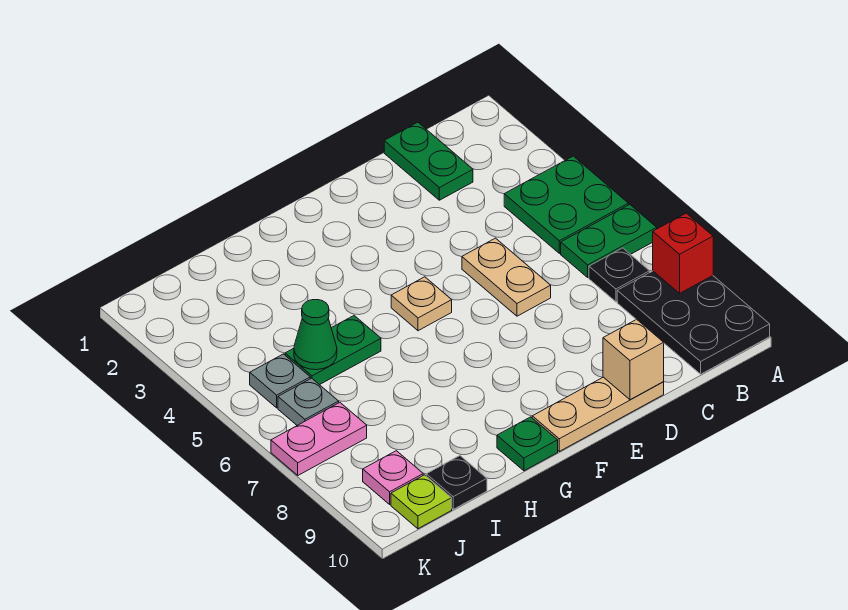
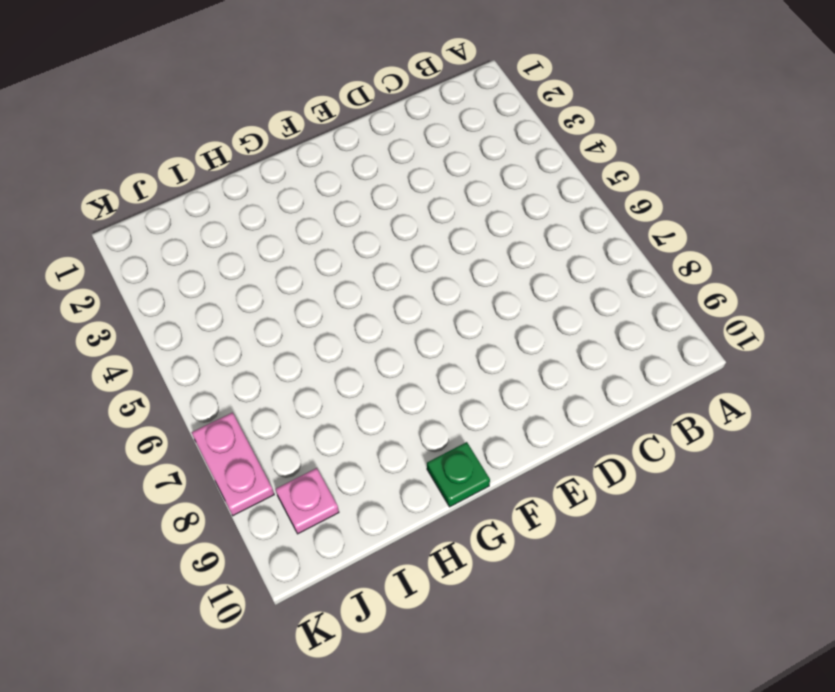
pink 1x2 plate [192,413,274,516] -> pink 1x2 plate turned to [271,402,367,475]
none -> green 2x2 plate [504,156,628,253]
none -> green 1x2 plate [561,205,657,277]
none -> black 2x3 plate [617,271,770,374]

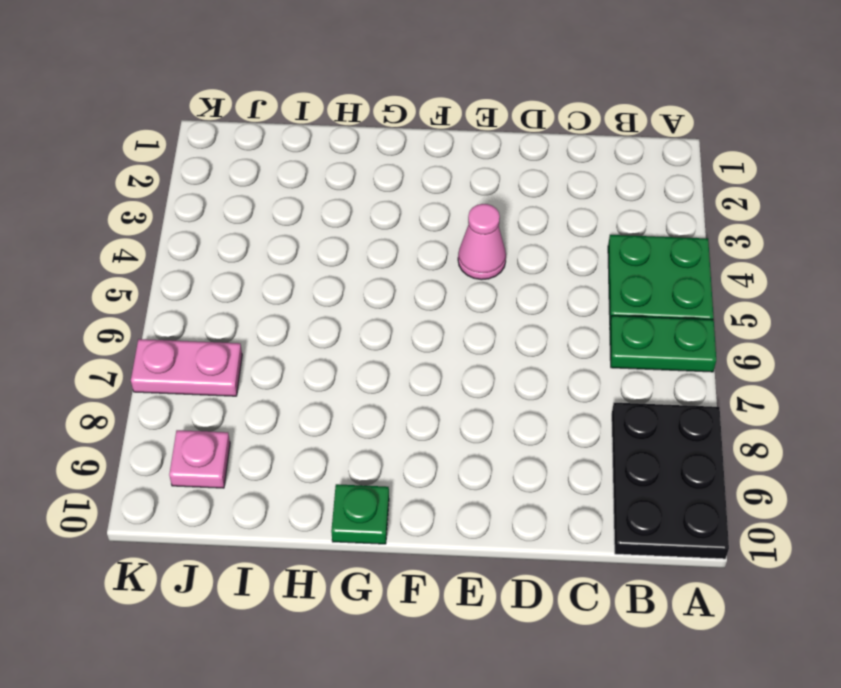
pink 1x1 cone [458,204,506,280] -> none
none -> black 1x1 plate [589,248,650,302]
none -> green 1x2 plate [384,122,473,200]
none -> tan 1x2 plate [462,238,551,316]

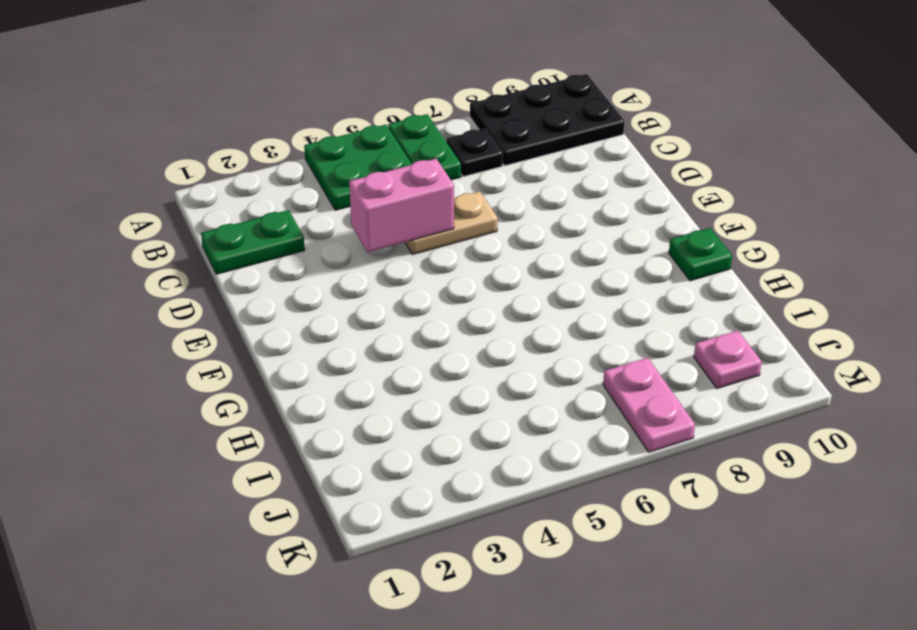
pink 1x2 brick [349,159,454,252] -> none
none -> tan 1x3 plate [532,377,664,451]
none -> tan 1x1 plate [391,277,452,331]
none -> green 1x2 plate [285,316,381,385]

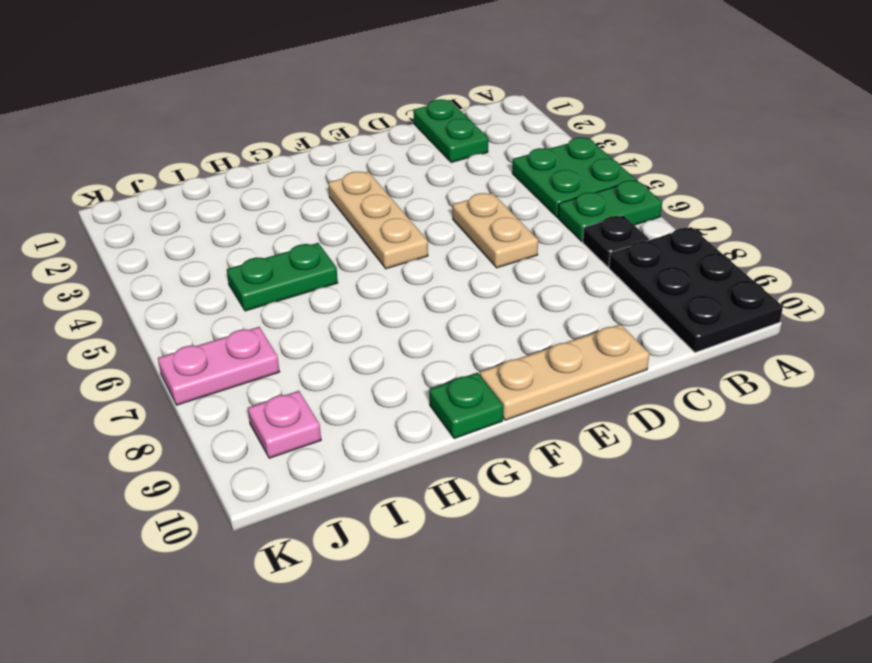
tan 1x3 plate [328,171,428,269] -> tan 1x1 plate [391,277,452,331]
none -> black 1x1 plate [426,456,487,509]
none -> grey 1x1 plate [250,354,310,408]
none -> grey 1x1 plate [278,378,339,425]

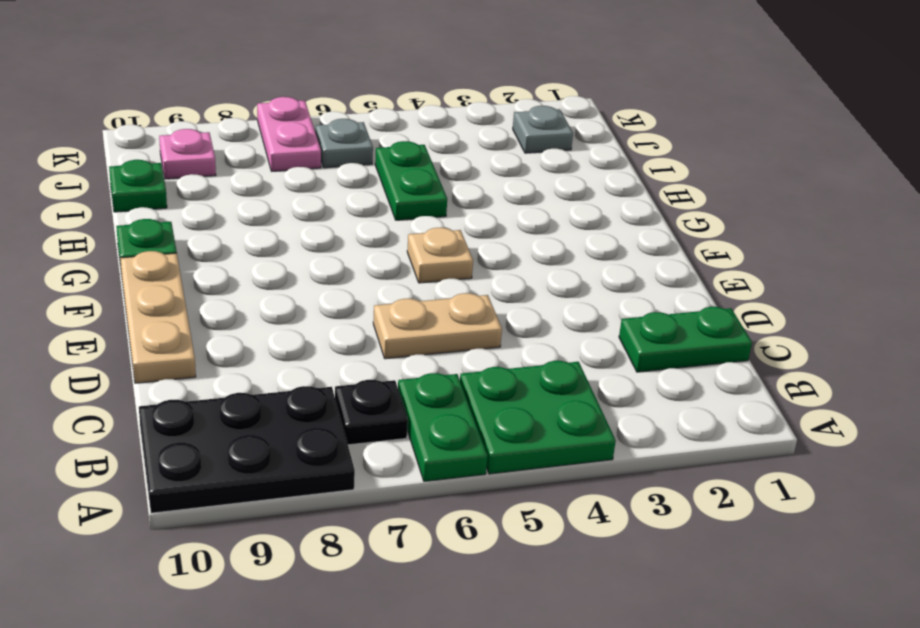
green 1x1 plate [109,160,167,212] -> black 1x1 plate [426,456,487,509]
grey 1x1 plate [513,106,573,153] -> grey 1x1 plate moved to [250,354,310,408]
none -> lime 1x1 plate [391,475,452,529]
none -> red 1x1 brick [653,213,713,293]
none -> tan 1x1 brick [603,319,664,400]

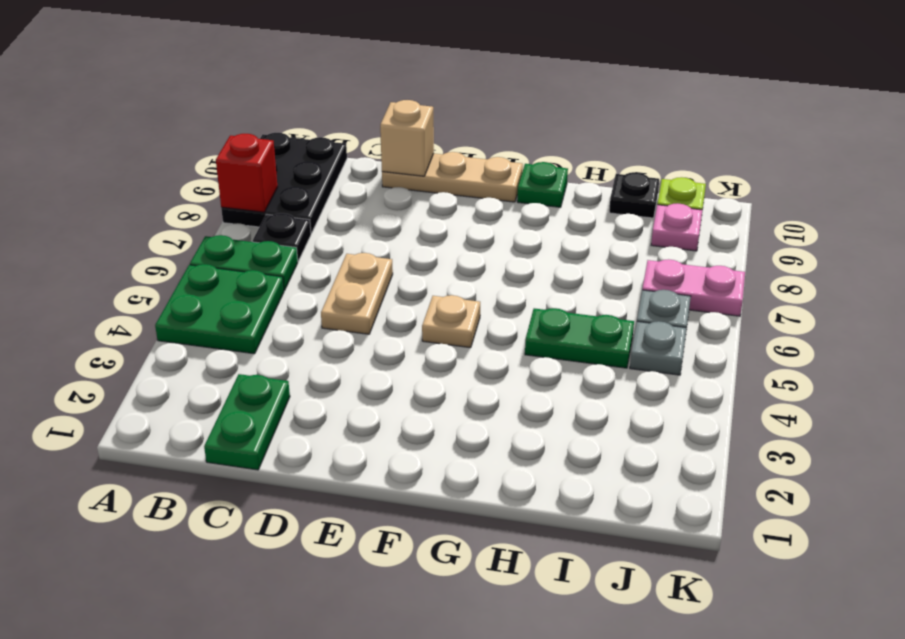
none -> green 1x1 cone [294,300,337,370]

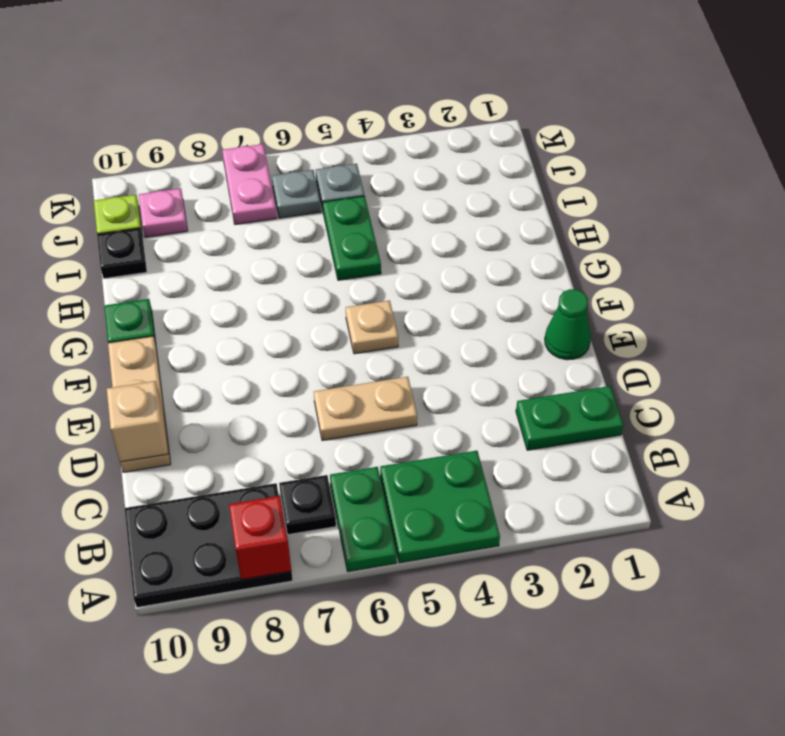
green 1x1 cone [545,289,591,360] -> green 1x1 cone moved to [294,300,337,370]

